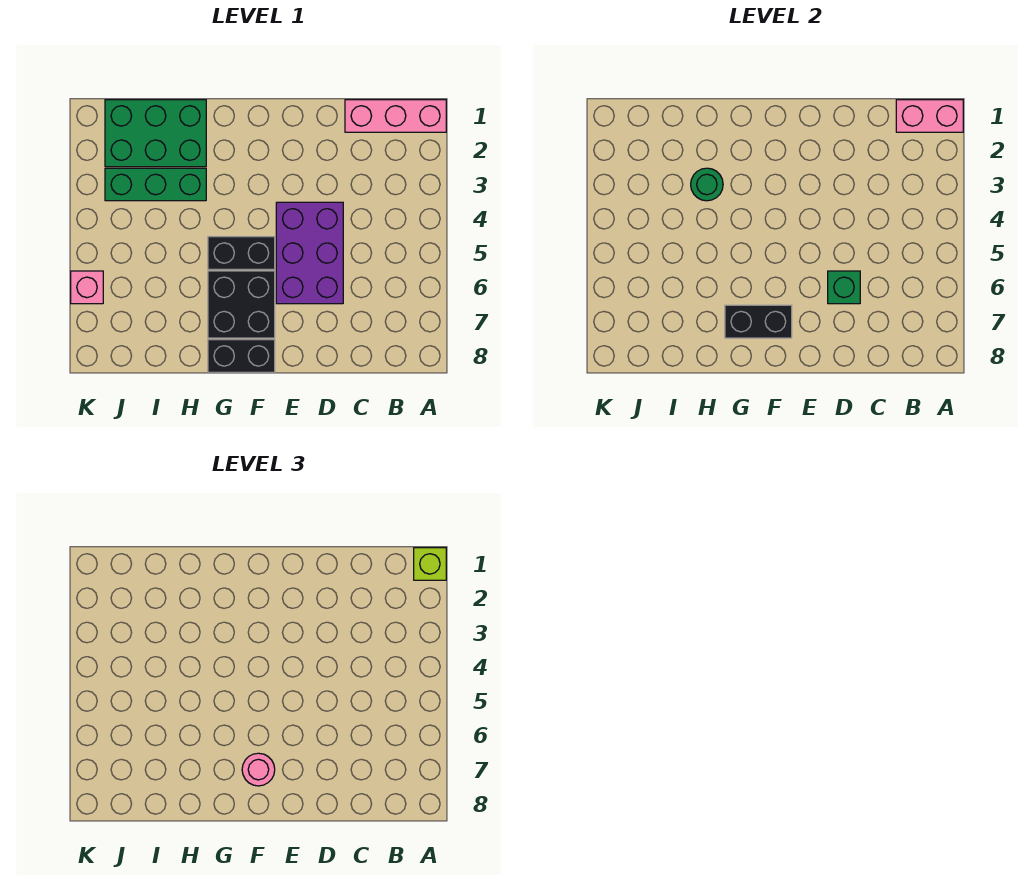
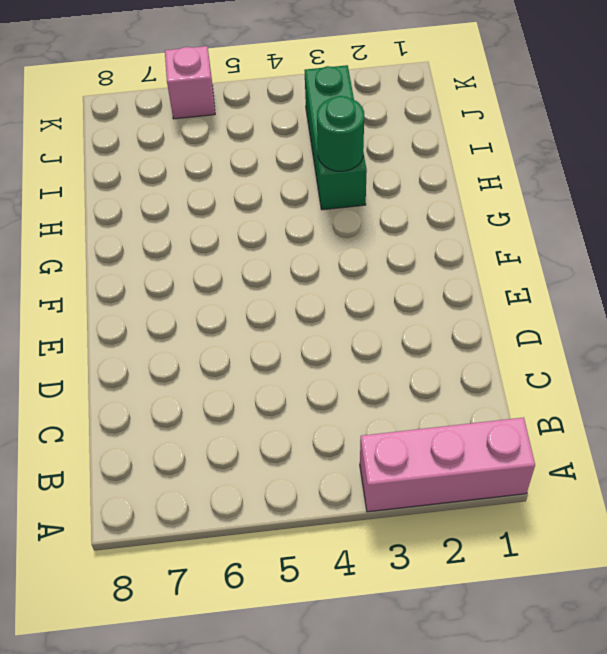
pink 1x3 brick [360,417,535,512] -> pink 1x3 brick turned to [345,100,446,132]
none -> purple 2x3 brick [276,202,343,304]
none -> black 1x2 brick [208,237,275,269]
none -> black 2x2 brick [208,271,275,338]

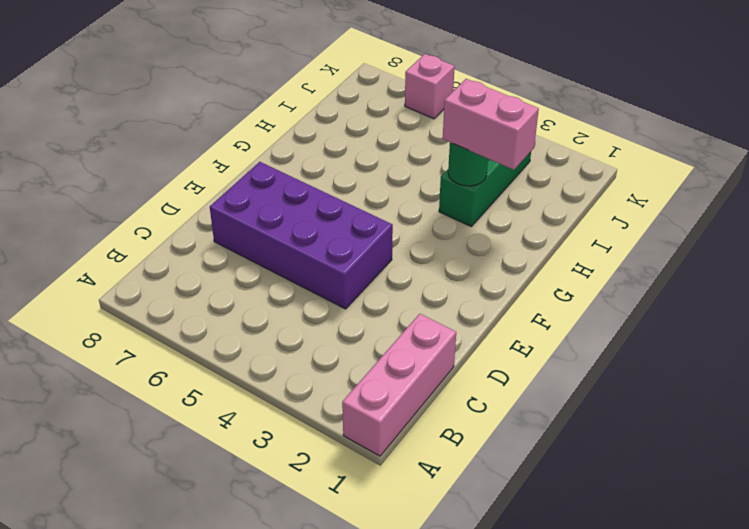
purple 2x4 brick [210,162,393,309] -> purple 2x3 brick [276,202,343,304]
pink 1x2 brick [443,79,539,170] -> pink 1x2 brick turned to [896,100,963,132]
none -> black 1x2 brick [208,237,275,269]
none -> black 2x2 brick [208,271,275,338]
none -> black 1x2 brick [208,340,275,372]

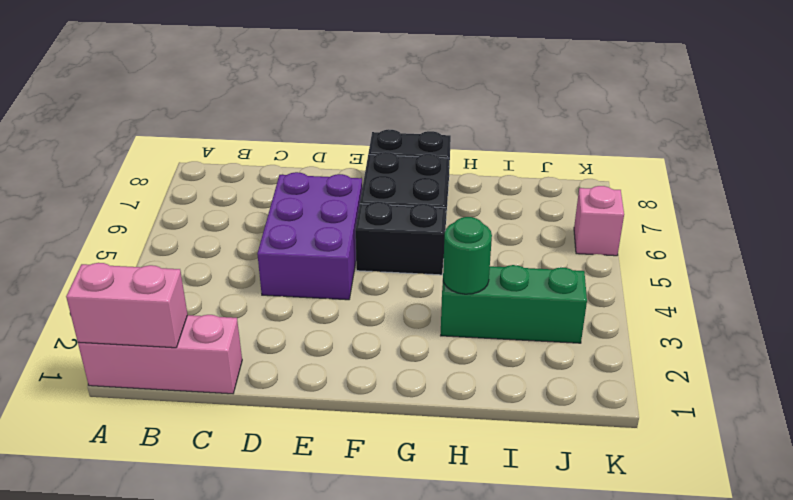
none -> green 2x3 brick [105,100,206,167]
none -> green 1x1 brick [828,271,860,304]
none -> black 1x2 brick [725,305,792,338]

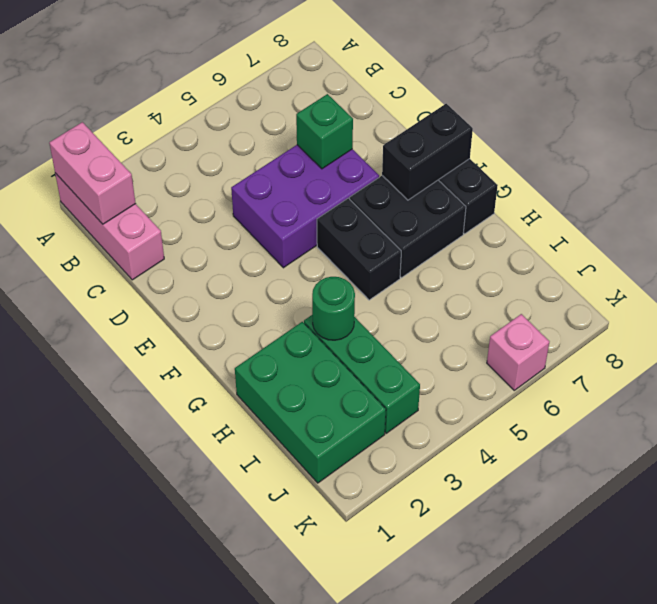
black 1x2 brick [382,104,473,200] -> black 1x2 brick turned to [725,305,792,338]
none -> lime 1x1 brick [414,548,446,580]
none -> pink 1x1 round brick [242,753,275,786]

